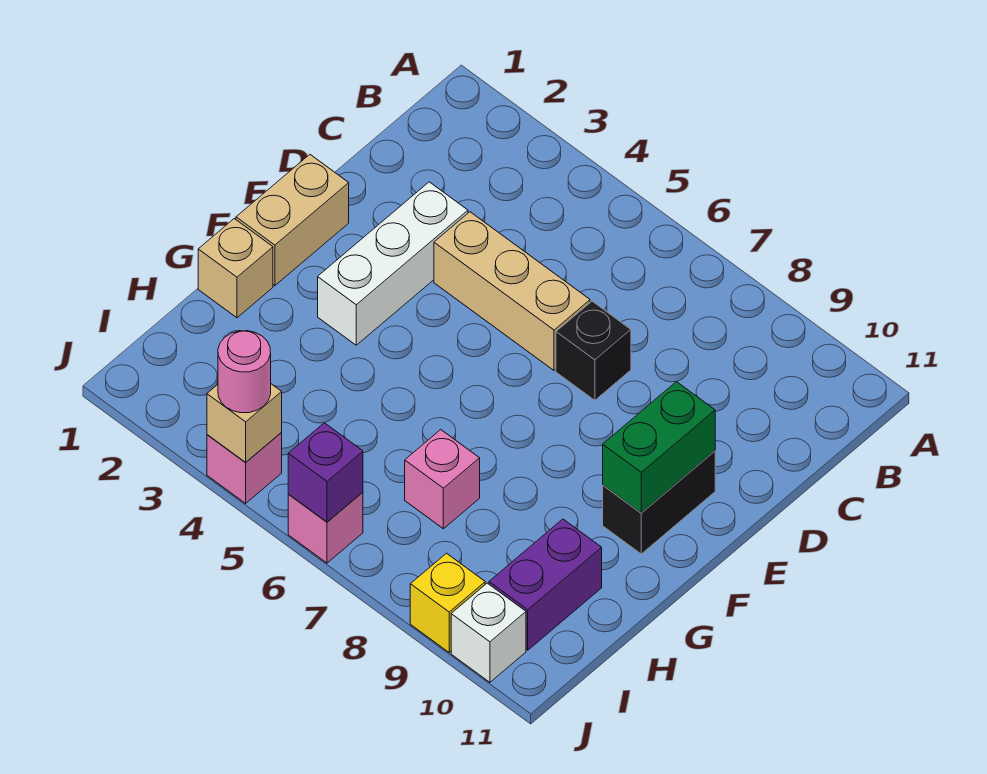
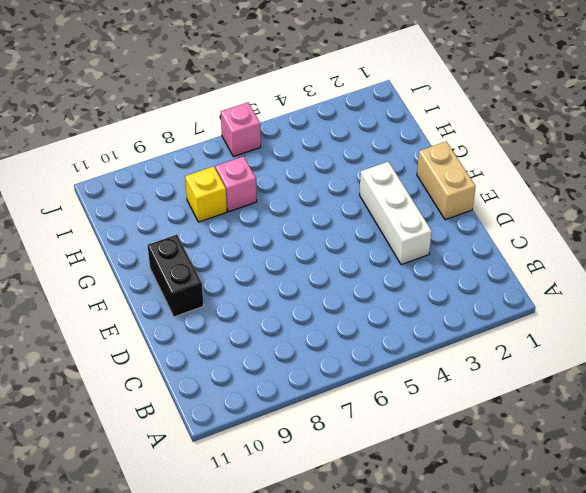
yellow 1x1 brick [185,166,227,222] -> yellow 1x1 brick moved to [410,553,485,652]
none -> tan 1x3 brick [434,212,590,370]
none -> black 1x1 brick [556,301,631,400]
none -> tan 1x1 brick [198,219,273,318]

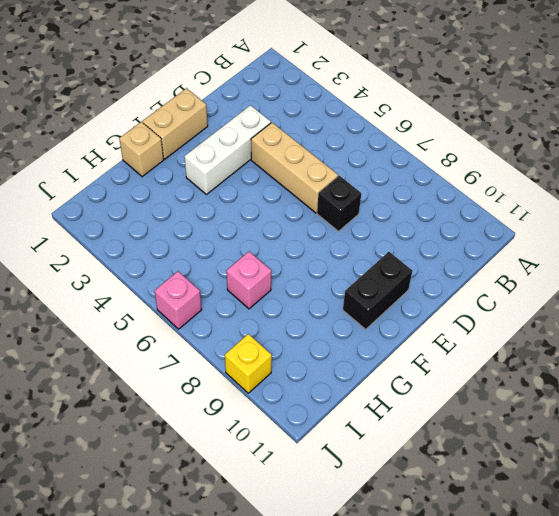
none -> purple 1x2 brick [489,519,602,650]
none -> pink 1x1 brick [207,433,282,503]
none -> white 1x1 brick [451,583,526,682]

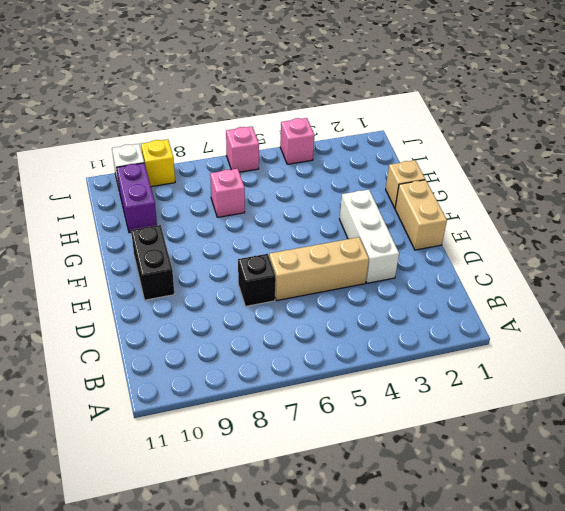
none -> green 1x2 brick [603,382,715,513]
none -> tan 1x1 brick [207,384,282,462]
none -> purple 1x1 brick [288,423,363,522]

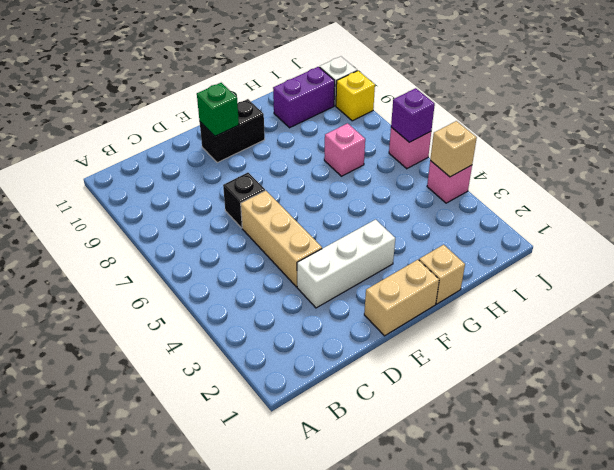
green 1x1 brick [197,83,239,136] -> green 1x2 brick [603,382,715,513]
none -> pink 1x1 round brick [218,331,271,413]

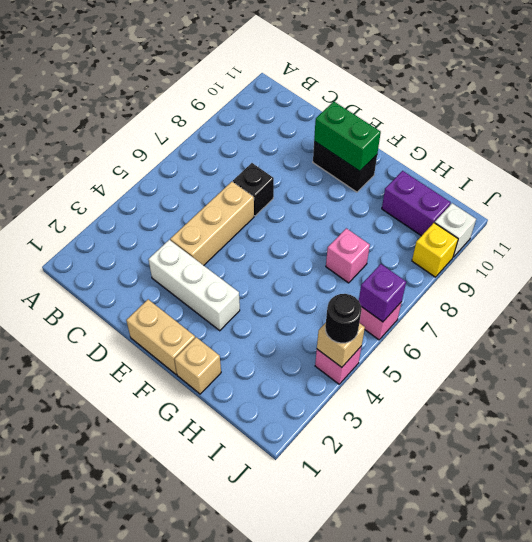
black 1x1 round brick [325,294,362,343] -> pink 1x1 round brick [218,331,271,413]

